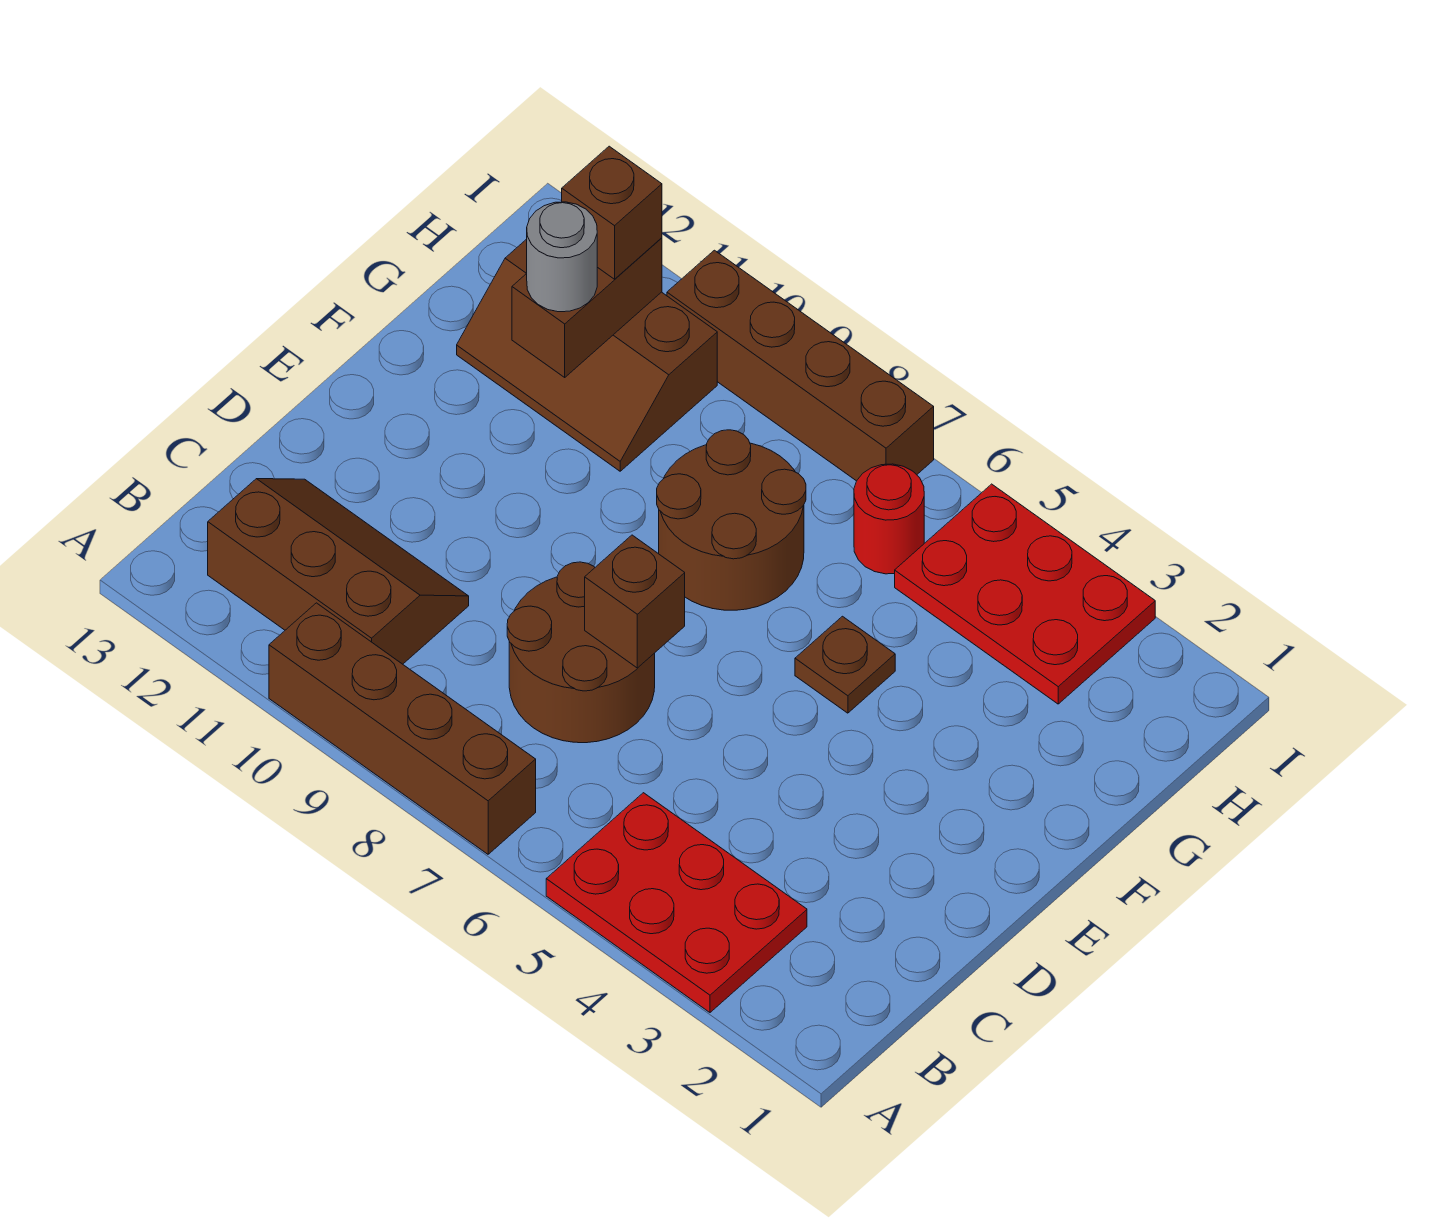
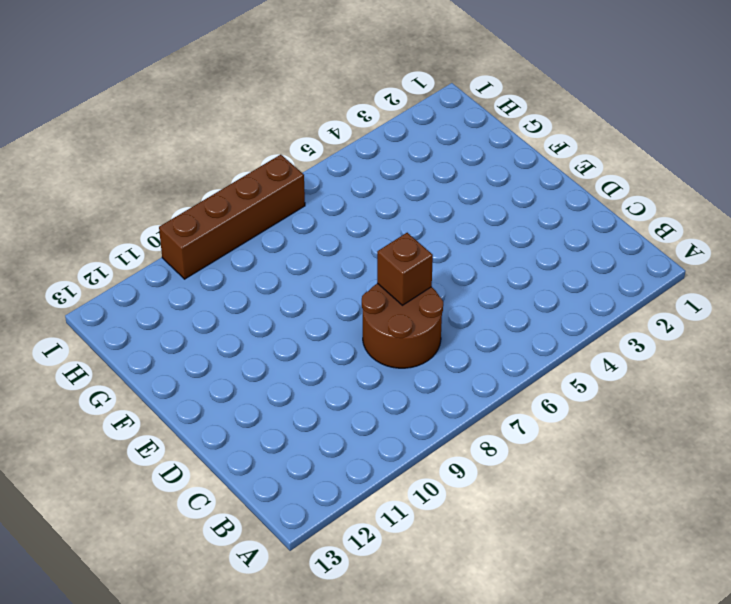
none -> red 2x3 plate [546,793,807,1012]
none -> brown 1x4 brick [269,603,536,854]
none -> brown 2x3 slope [208,479,469,664]

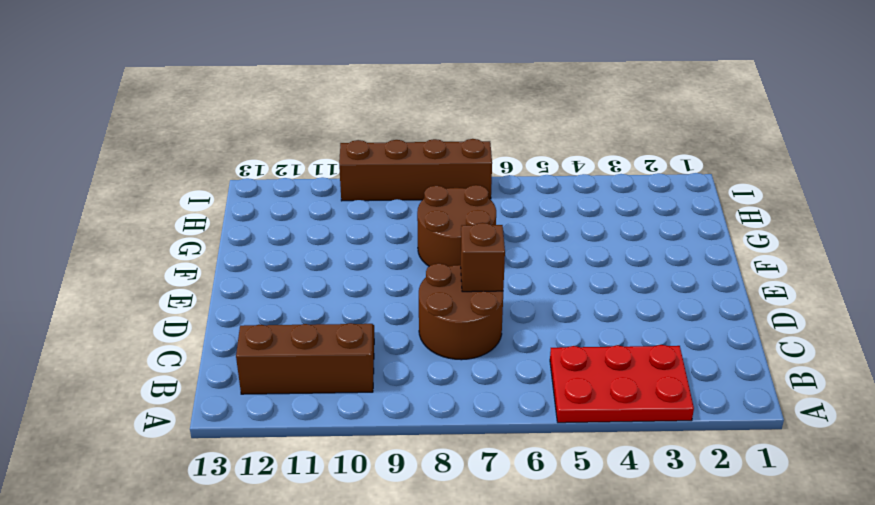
none -> brown 1x4 brick [269,603,536,854]
none -> brown 1x1 plate [795,616,895,713]
none -> brown 2x3 slope [457,239,717,471]

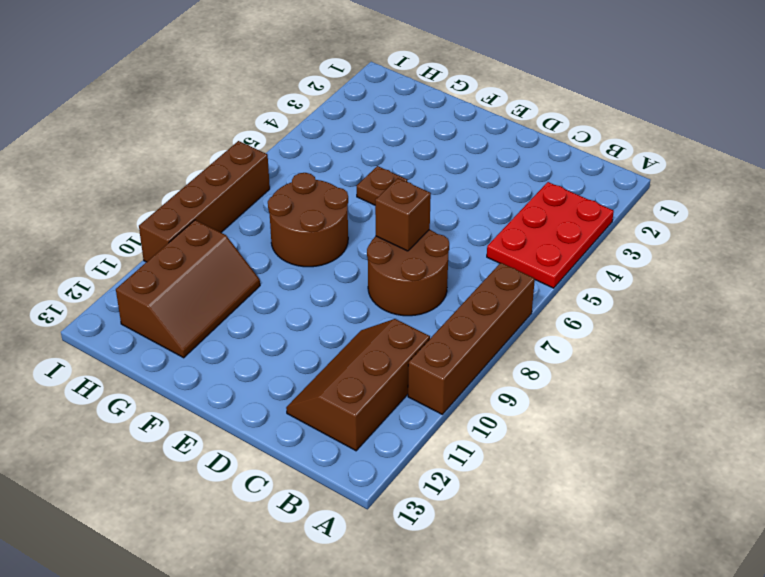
none -> red 2x3 plate [895,484,1155,704]
none -> red 1x1 round brick [854,464,924,574]
none -> brown 1x2 brick [512,238,662,377]

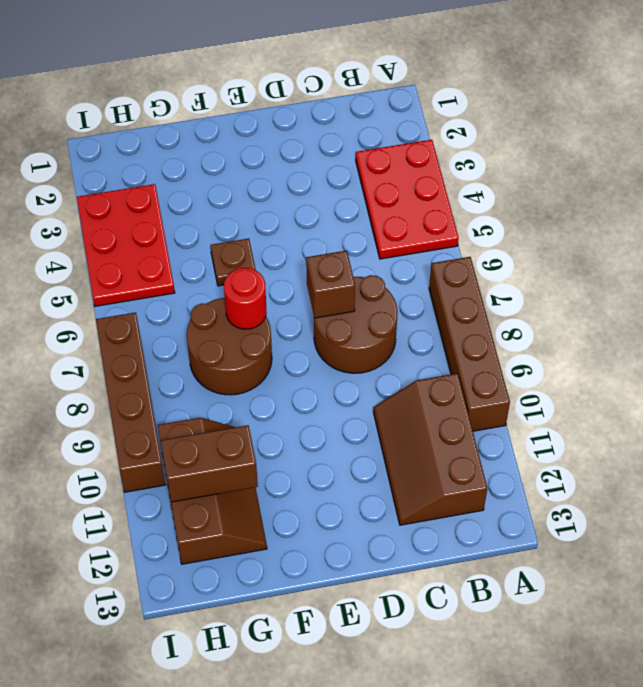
red 1x1 round brick [224,268,267,329] -> red 1x1 round brick moved to [854,464,924,574]
none -> grey 1x1 round brick [527,202,597,312]
none -> brown 1x1 brick [562,146,662,279]

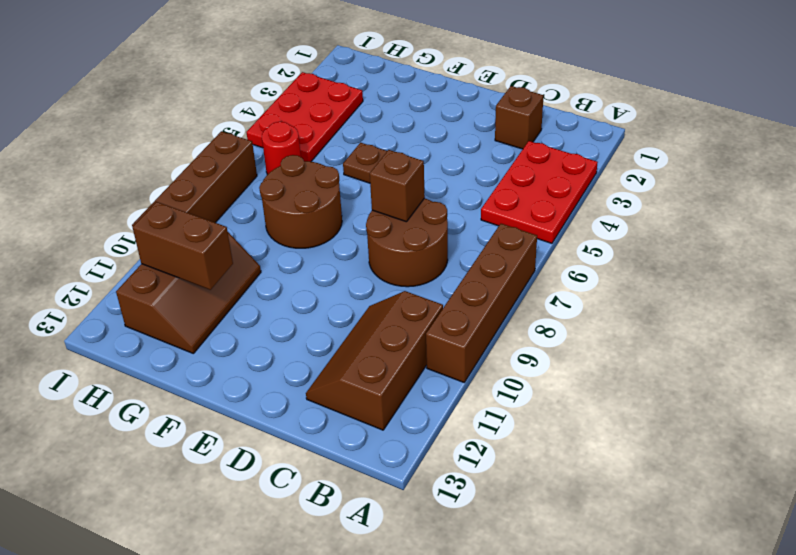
brown 1x1 brick [495,86,543,149] -> brown 1x1 brick moved to [562,146,662,279]
none -> grey 1x1 round brick [527,202,597,312]

